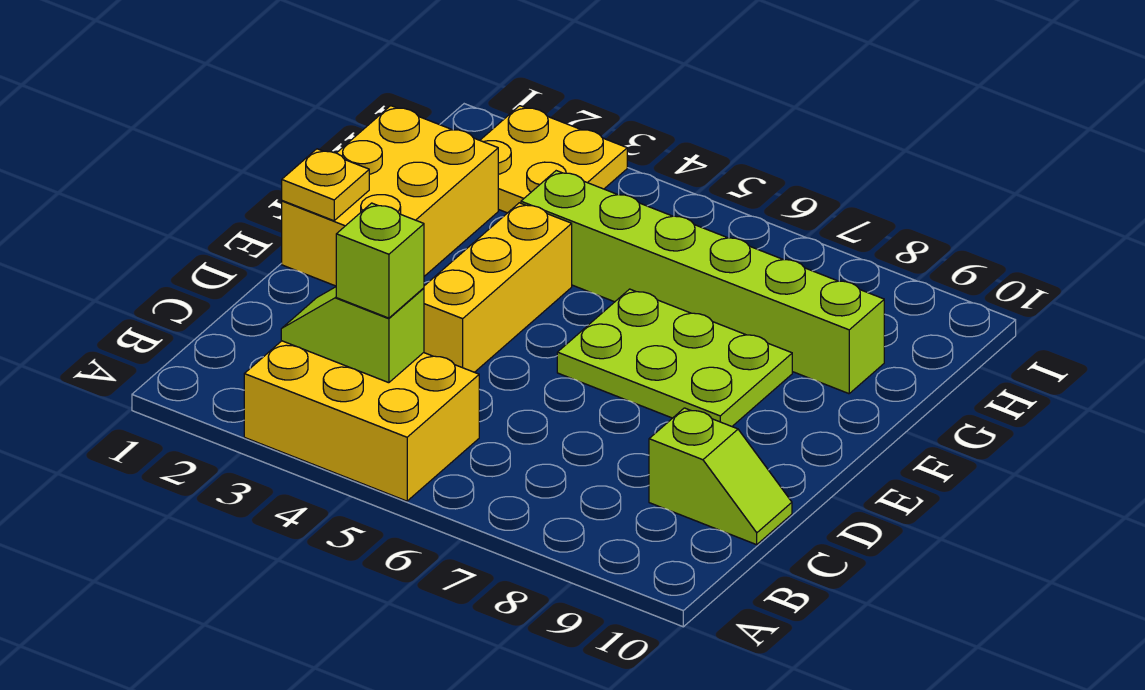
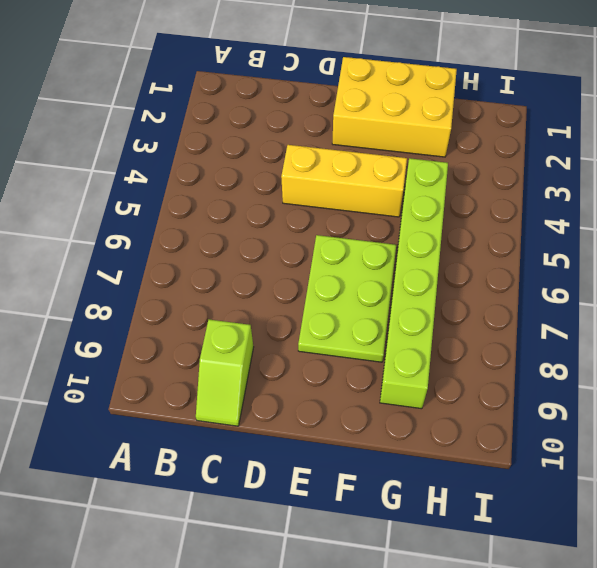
none -> yellow 2x3 brick [244,341,479,501]
none -> yellow 2x2 plate [480,106,627,213]

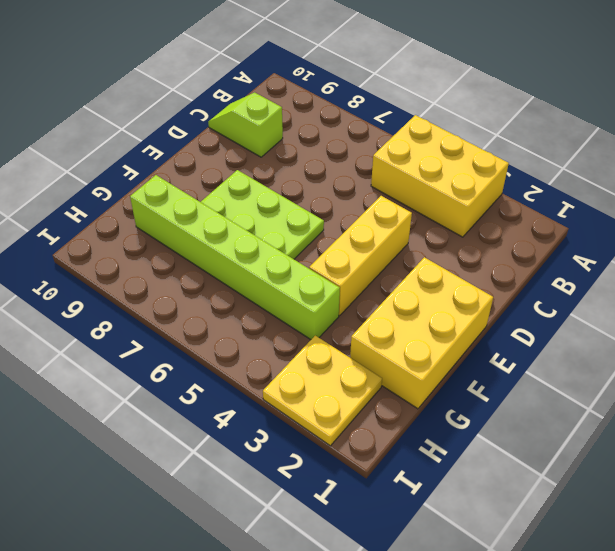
none -> lime 1x2 slope [281,287,424,383]
none -> yellow 1x1 plate [282,149,369,221]

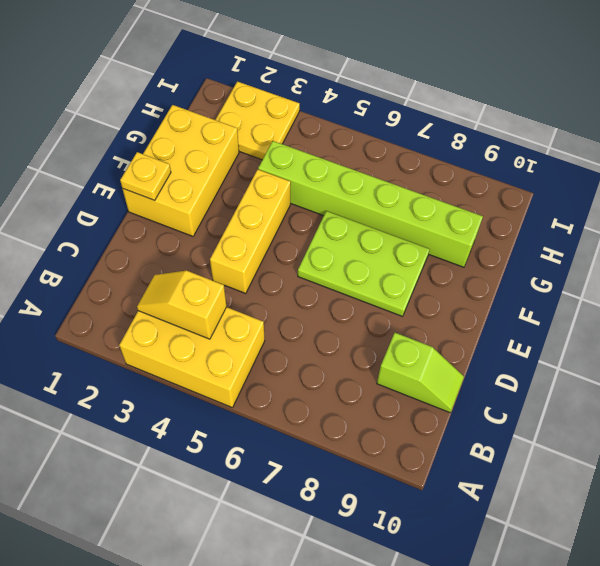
yellow 1x2 slope [137,271,227,339] -> lime 1x2 slope [281,287,424,383]
none -> lime 1x1 brick [336,203,424,318]

